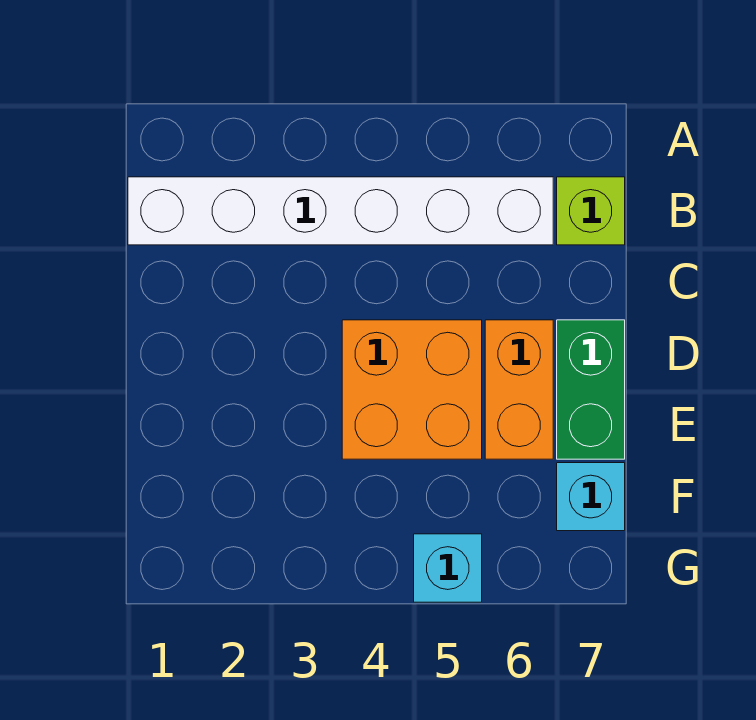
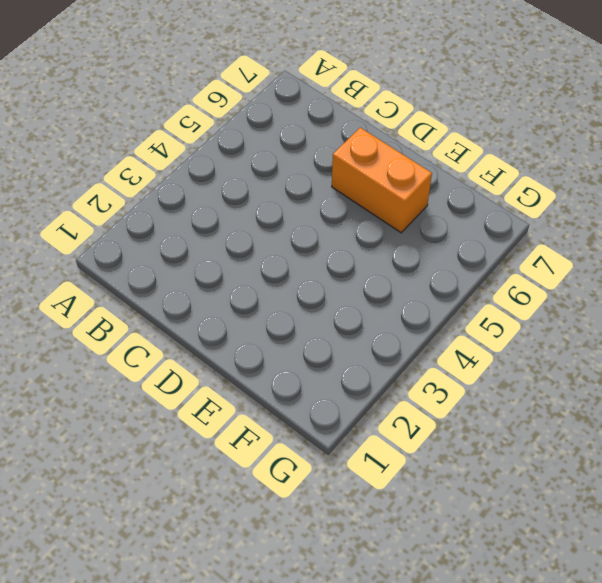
none -> white 1x6 brick [128,177,553,245]
none -> lime 1x1 brick [557,177,625,245]

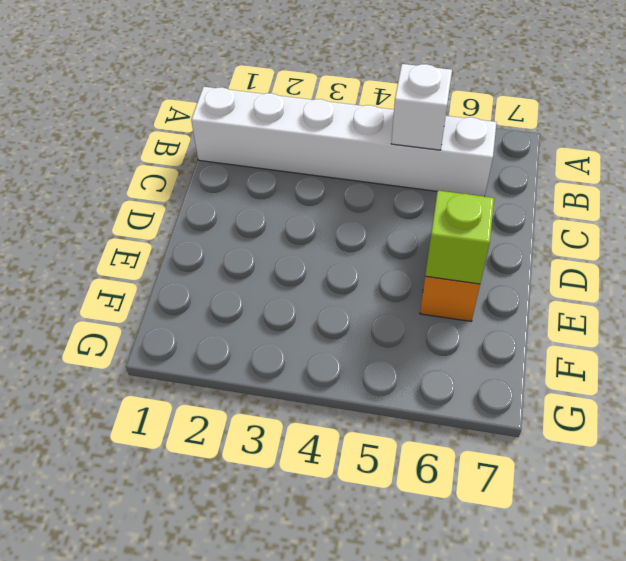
white 1x1 brick [391,64,452,150] -> none
lime 1x1 brick [425,191,494,284] -> lime 1x1 brick moved to [557,177,625,245]
none -> orange 2x2 brick [342,320,482,459]
none -> green 1x2 brick [557,320,625,459]

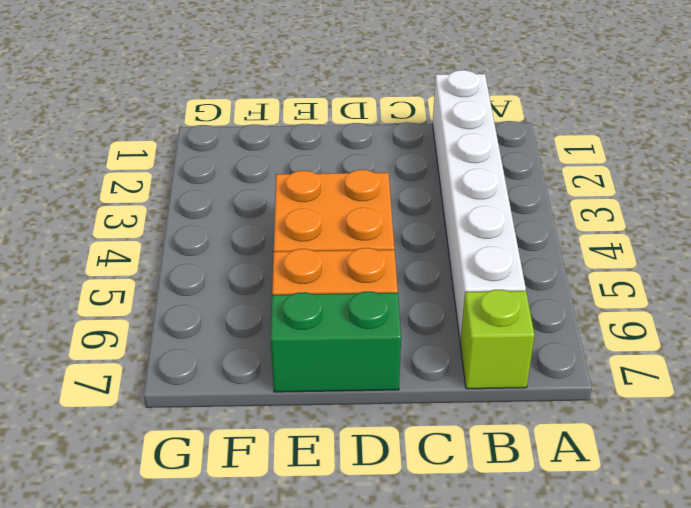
none -> cyan 1x1 brick [557,463,625,531]
none -> cyan 1x1 brick [414,534,482,602]

